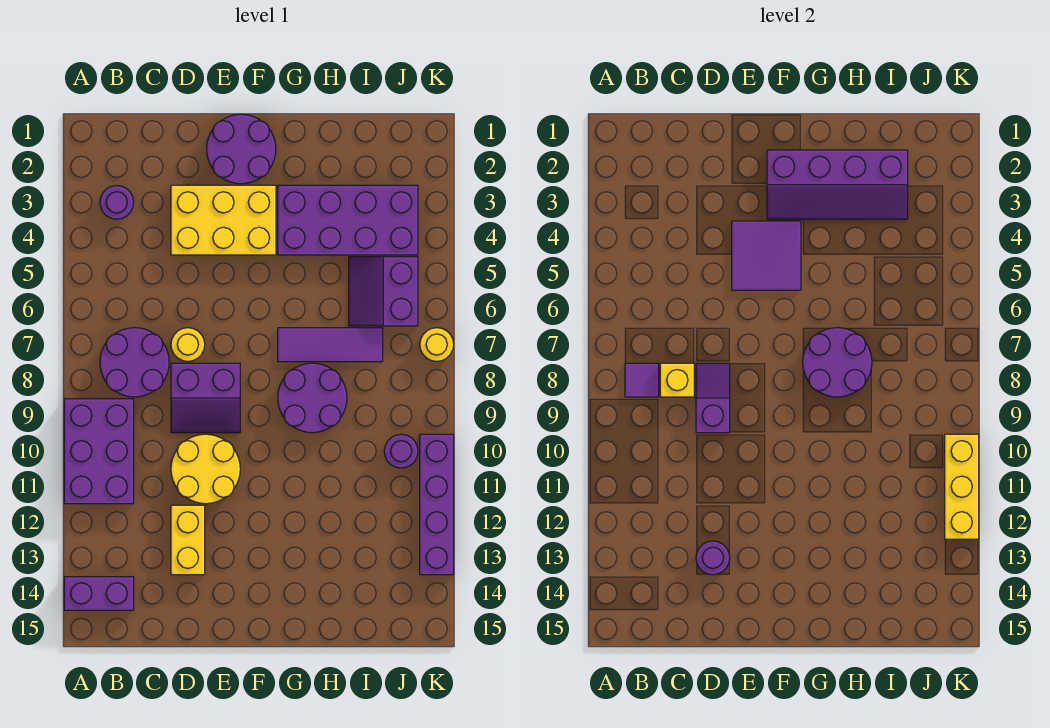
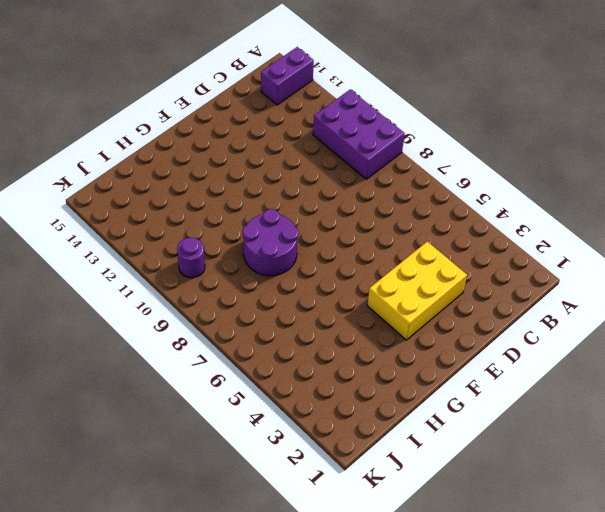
none -> purple 1x1 round brick [100,186,134,219]
none -> purple 2x2 round brick [100,328,169,397]
none -> yellow 1x1 round brick [171,328,205,361]

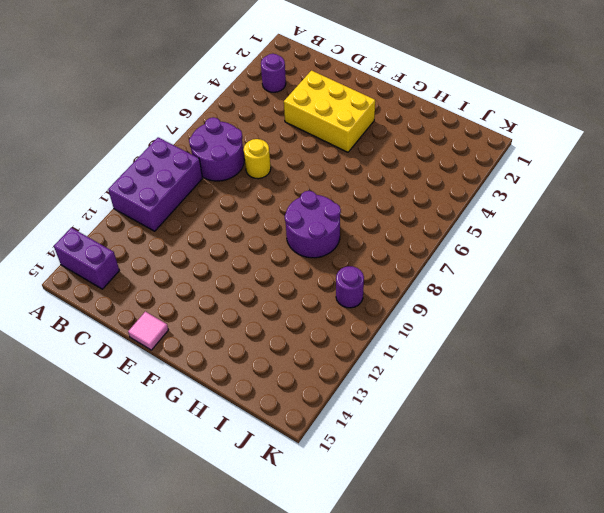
pink 1x1 tile [128,312,168,350] -> none
none -> purple 2x2 slope [171,363,240,433]
none -> yellow 2x2 round brick [171,434,240,504]
none -> yellow 1x2 brick [171,505,205,575]

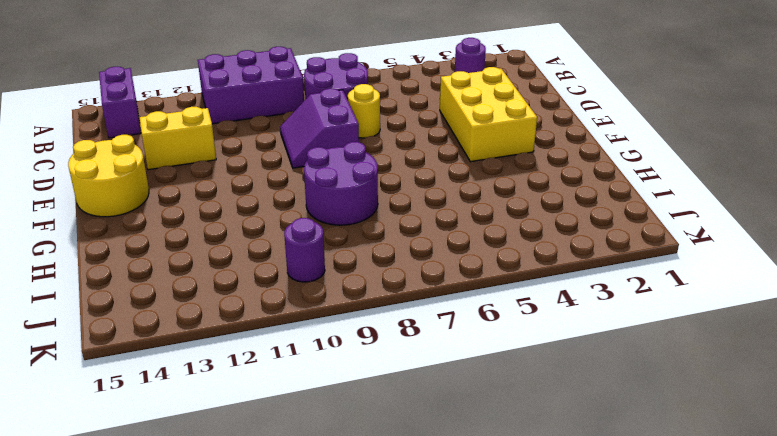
yellow 2x2 round brick [68,135,149,217] -> yellow 2x2 round brick moved to [171,434,240,504]
none -> purple 2x2 round brick [207,114,276,184]
none -> purple 2x4 brick [278,185,418,255]
none -> purple 1x3 tile [278,328,383,362]

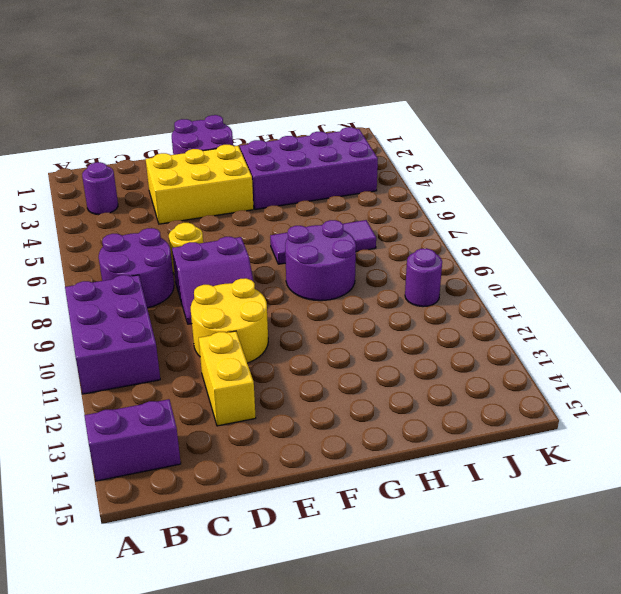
none -> purple 2x2 slope [349,257,418,326]
none -> yellow 1x1 round brick [420,328,454,361]
none -> purple 1x4 brick [420,434,454,575]

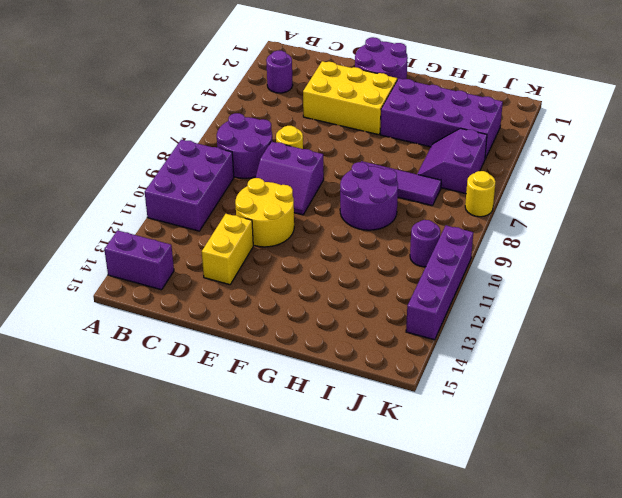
none -> purple 1x1 tile [625,363,659,397]
none -> yellow 1x1 brick [660,363,694,397]
none -> purple 1x2 slope [696,363,730,433]

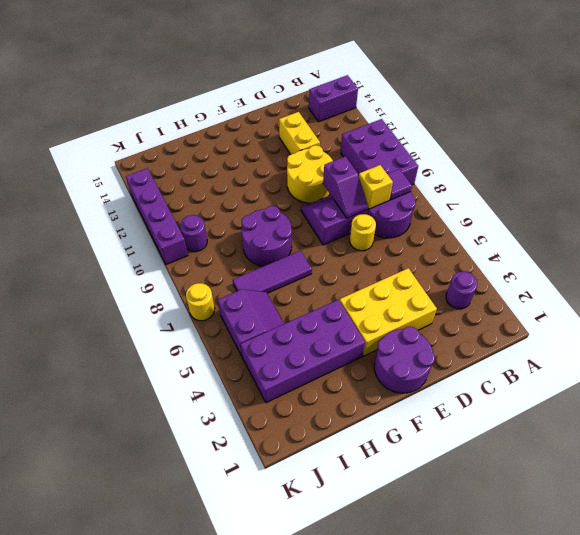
none -> purple 1x1 round brick [696,541,730,575]
none -> purple 2x2 tile [732,221,801,290]
none -> purple 2x4 slope [767,150,908,219]

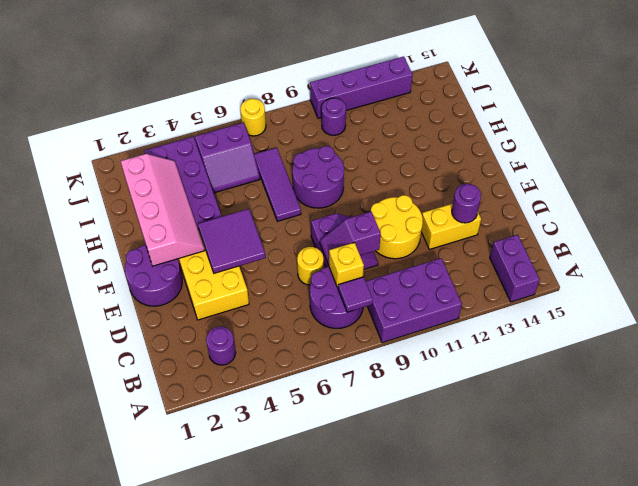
pink 2x4 slope [121,154,205,266] -> purple 2x4 slope [767,150,908,219]
none -> purple 2x2 round brick [803,328,872,397]
none -> yellow 1x3 brick [945,434,979,539]

